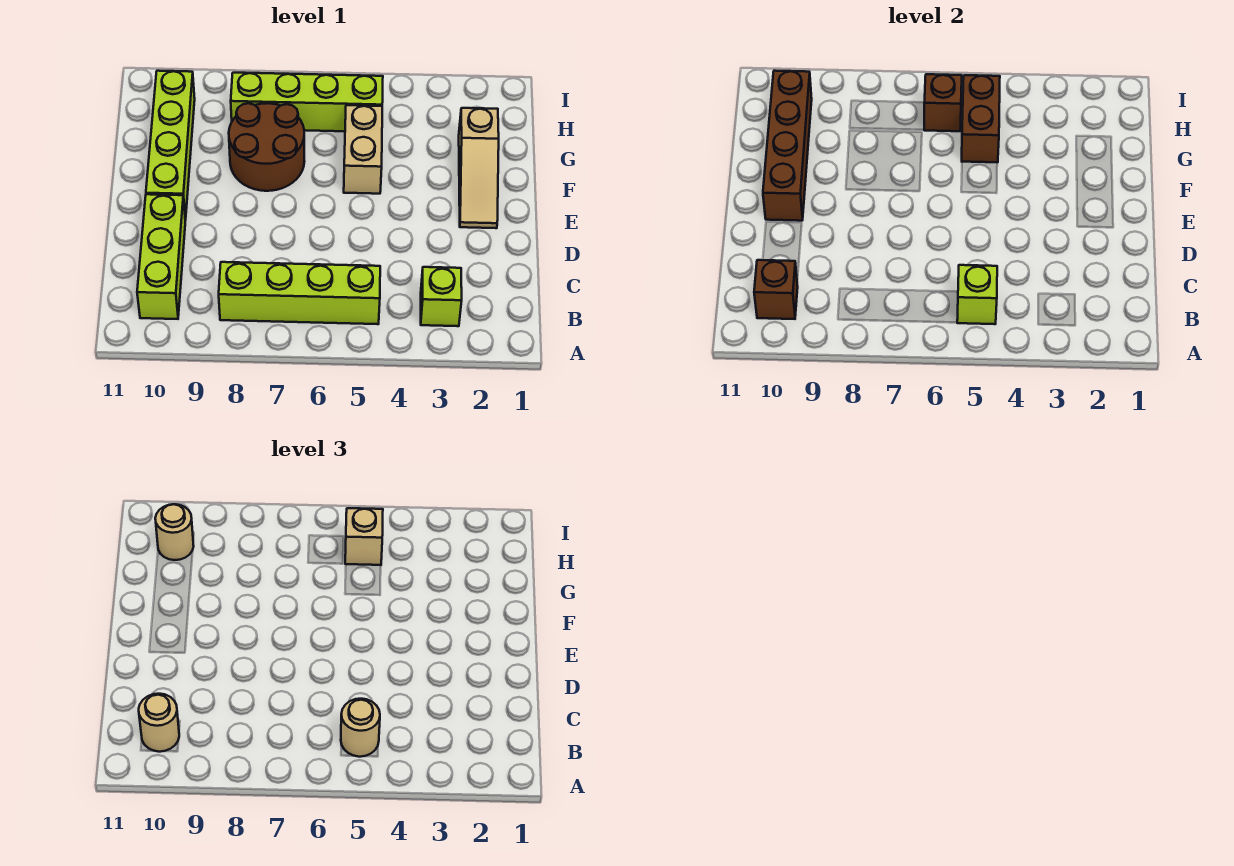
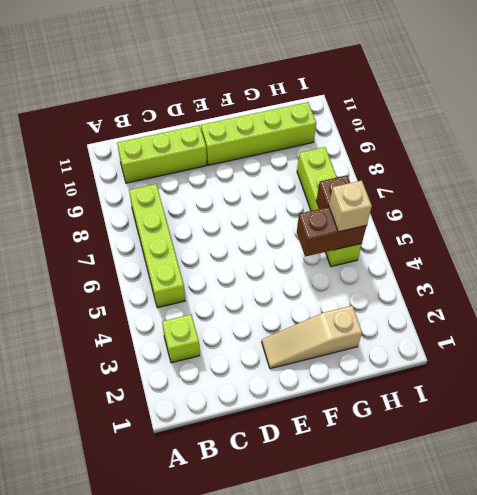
none -> tan 1x2 brick [344,105,382,194]
none -> brown 2x2 round brick [229,103,304,191]
none -> lime 1x1 brick [957,265,997,324]

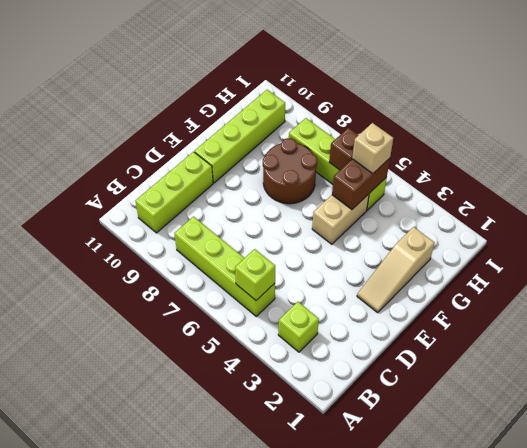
none -> brown 1x1 brick [754,260,798,319]
none -> brown 1x4 brick [763,71,812,221]
none -> tan 1x1 round brick [341,699,380,757]

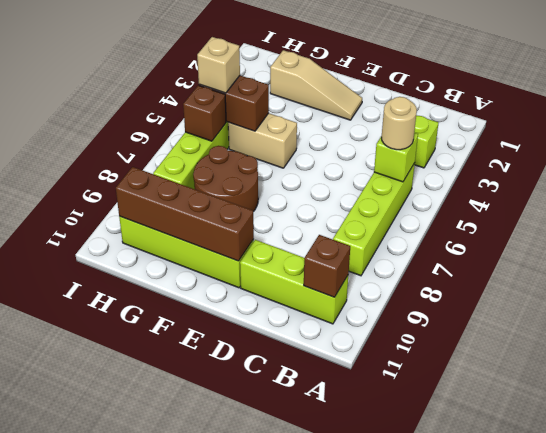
none -> tan 1x1 round brick [139,694,179,752]
none -> tan 1x1 round brick [155,504,194,560]

